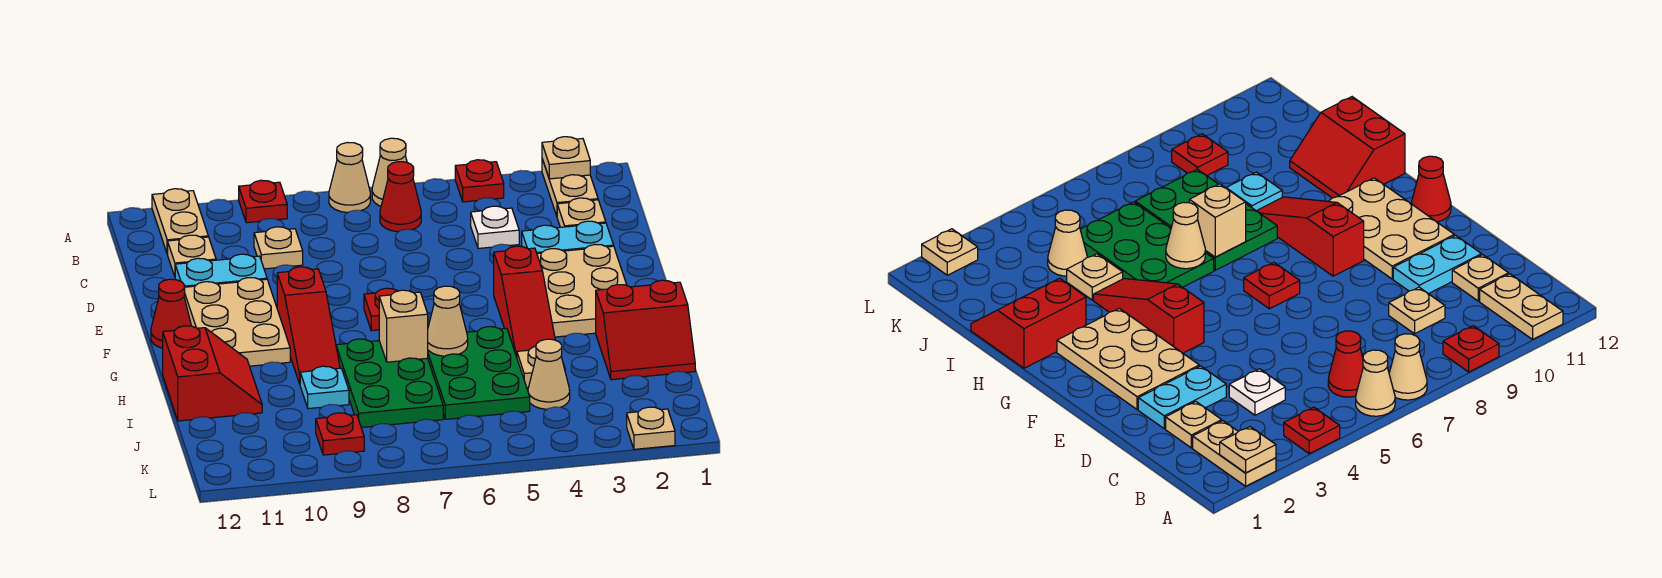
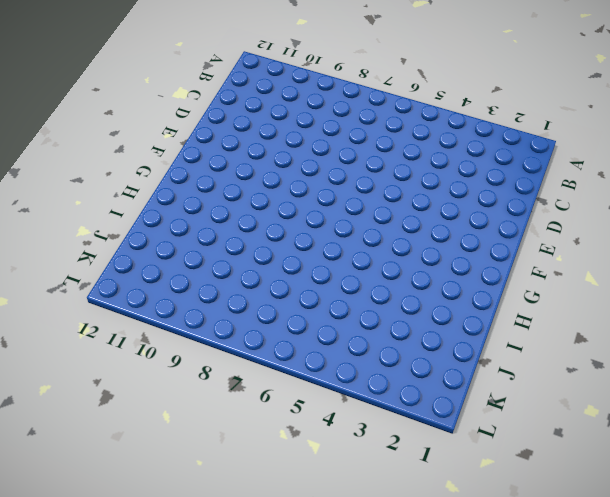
none -> tan 1x2 plate [542,159,598,216]
none -> red 1x1 plate [455,160,504,202]
none -> tan 1x1 cone [372,138,407,206]
none -> tan 1x1 cone [329,143,370,213]

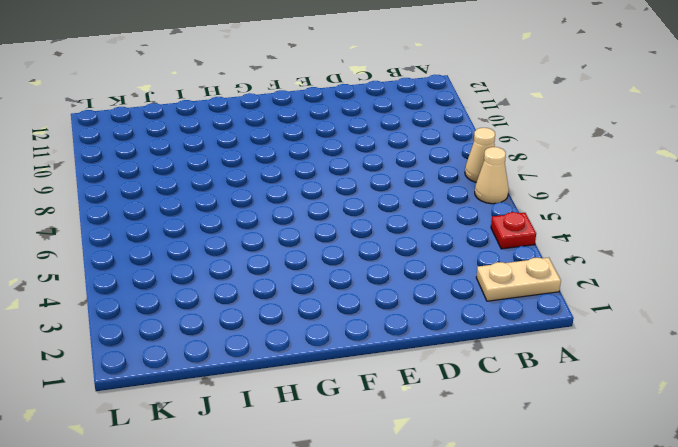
none -> red 1x1 plate [239,180,287,223]
none -> tan 1x2 plate [152,189,208,254]
none -> red 1x1 cone [380,162,421,232]
none -> tan 1x1 plate [557,198,606,227]

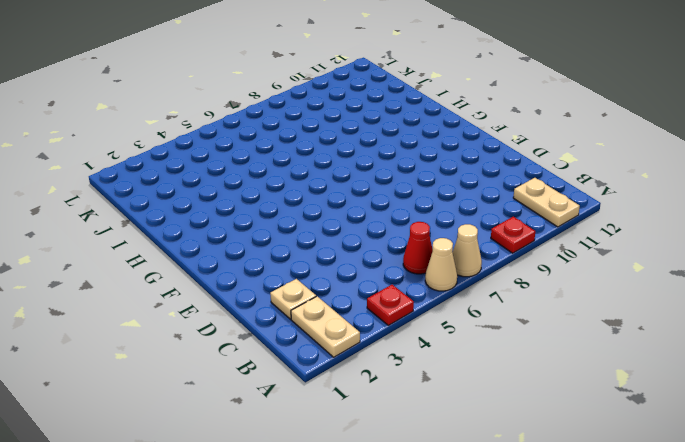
none -> white 1x1 plate [471,206,519,248]
none -> tan 1x1 plate [254,227,303,269]
none -> tan 1x1 plate [168,235,216,276]
none -> cyan 1x2 plate [522,221,614,254]

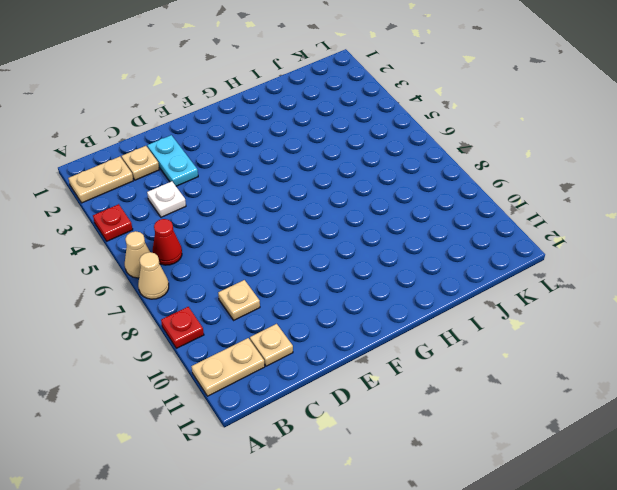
none -> cyan 1x2 plate [175,254,267,287]
none -> tan 2x3 plate [537,245,627,337]
none -> tan 2x3 plate [184,278,290,366]
none -> red 1x3 slope [494,246,555,357]

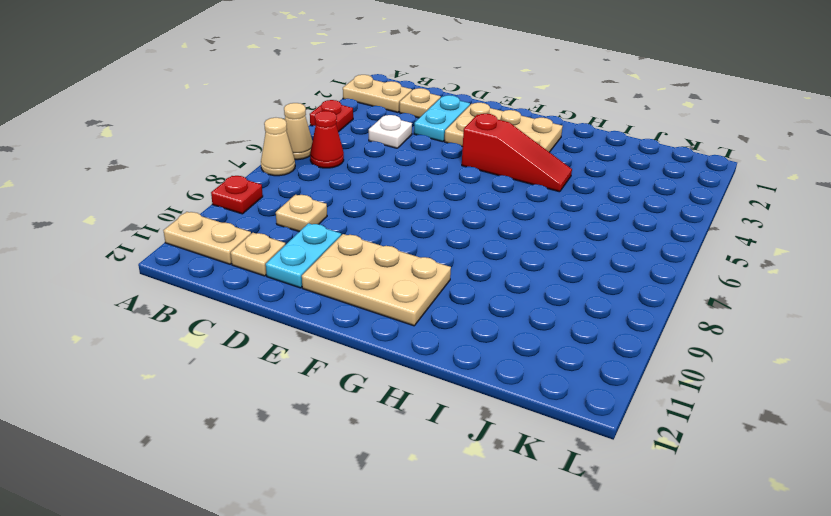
none -> red 1x1 plate [364,288,397,331]
none -> red 1x3 slope [277,267,340,384]
none -> red 1x1 cone [151,279,191,348]
none -> red 2x2 slope [596,280,695,380]

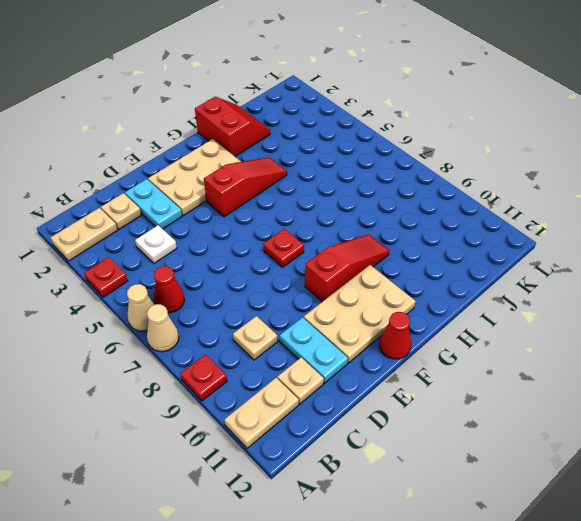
none -> green 2x3 plate [428,327,530,419]
none -> green 2x3 plate [336,339,443,427]
none -> red 2x2 slope [163,326,262,421]
none -> tan 1x1 plate [517,347,565,388]

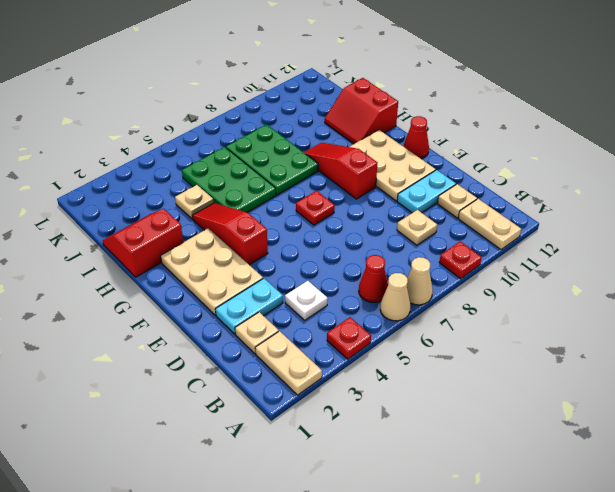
none -> cyan 1x1 plate [300,366,349,409]
none -> tan 1x1 cone [528,339,570,409]
none -> red 1x1 plate [316,413,364,455]
none -> tan 1x1 plate [627,407,675,449]

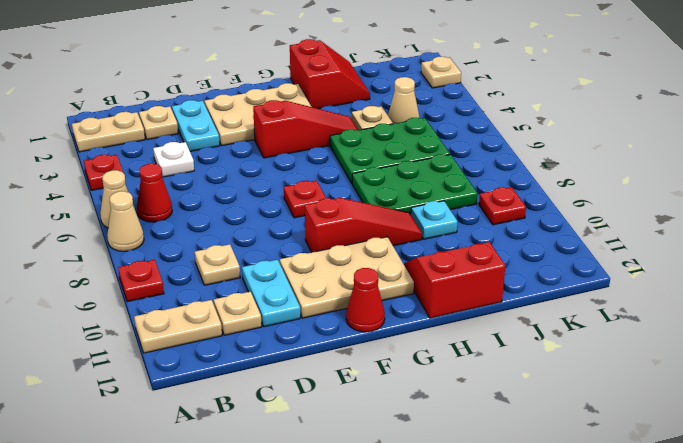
none -> tan 1x1 plate [542,137,590,179]
none -> tan 1x1 cone [428,286,468,356]
none -> tan 1x1 brick [379,290,428,362]

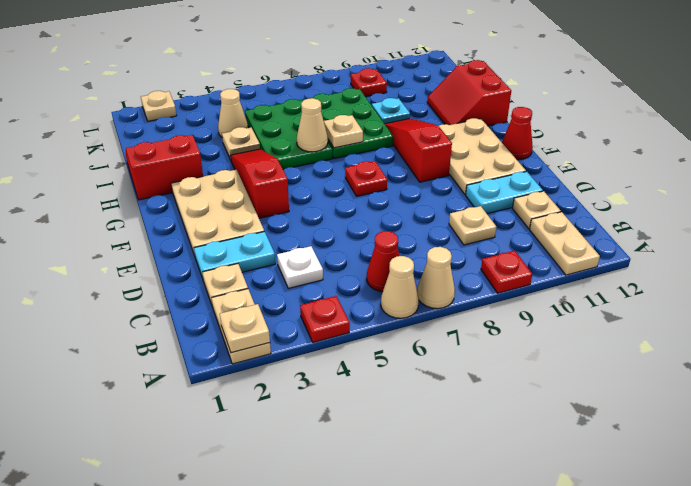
tan 1x1 plate [324,115,363,148] -> tan 1x1 brick [379,290,428,362]

